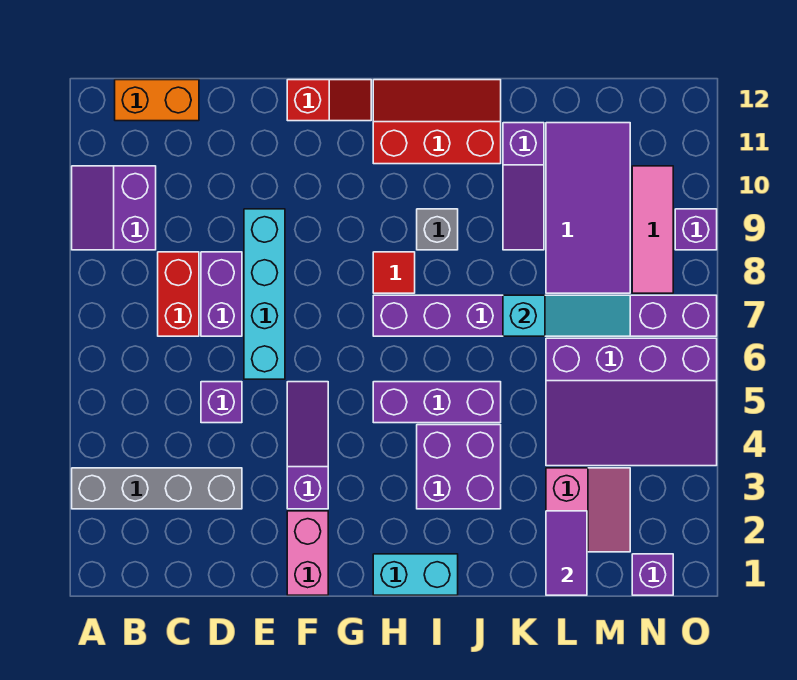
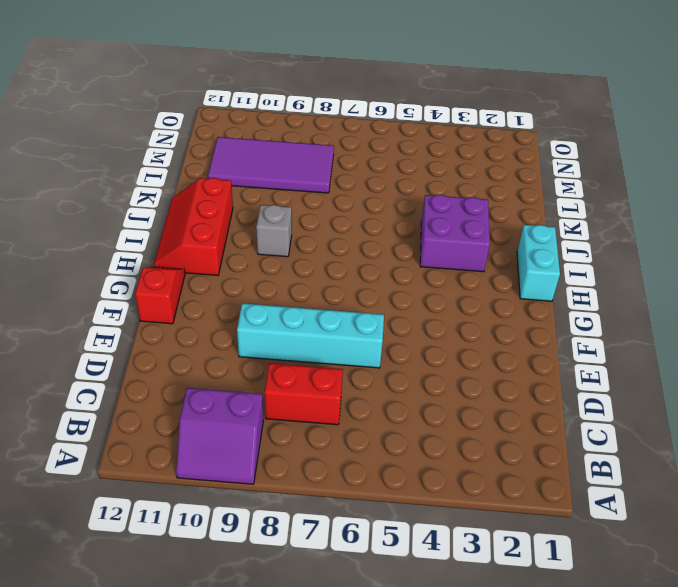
none -> grey 1x4 brick [72,468,242,509]
none -> orange 1x2 brick [115,80,199,121]
none -> purple 1x1 brick [201,382,242,423]

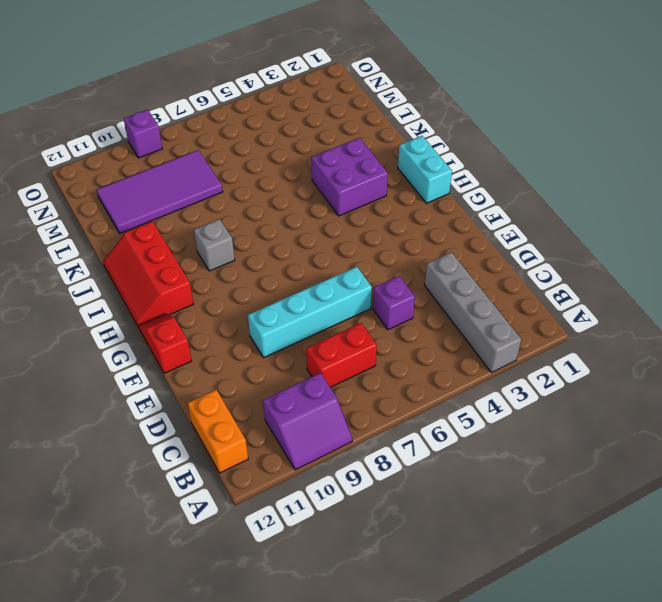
none -> purple 1x2 brick [201,252,242,336]
none -> pink 1x2 brick [287,511,328,595]
none -> purple 1x3 slope [287,382,328,509]

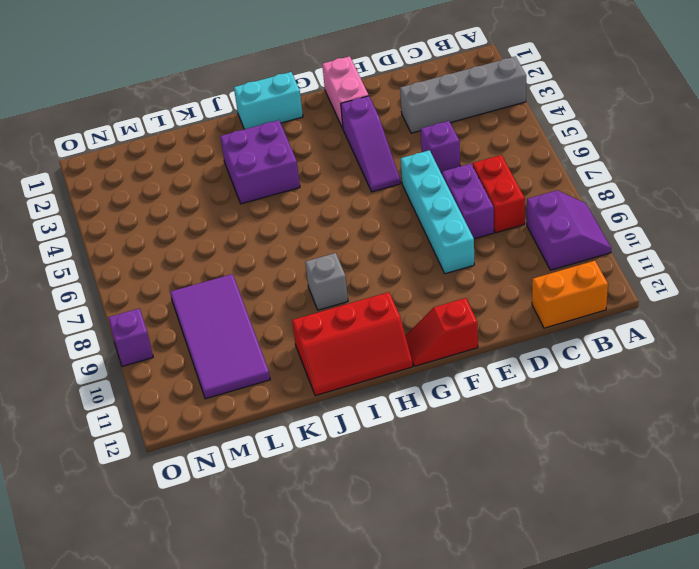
none -> purple 1x3 brick [373,382,501,423]
none -> purple 1x8 brick [373,295,717,336]
none -> red 1x1 tile [373,252,415,293]

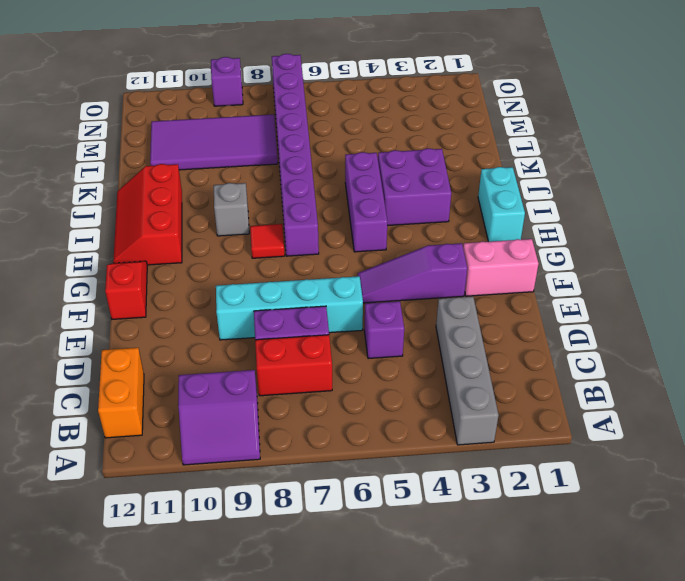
none -> purple 1x3 slope [503,123,544,250]
none -> pink 2x2 slope [546,468,630,552]
none -> purple 3x4 slope [546,338,717,466]

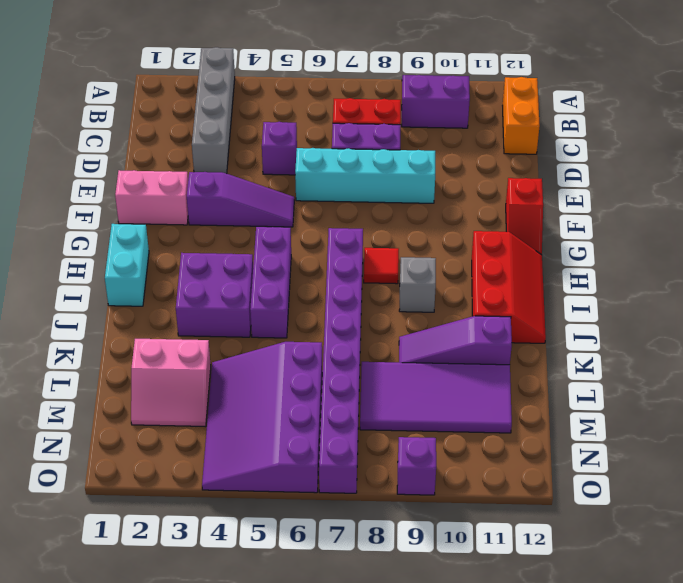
none -> purple 1x1 brick [632,554,673,595]
none -> pink 1x3 tile [632,166,673,293]
none -> cyan 1x3 slope [503,295,630,336]

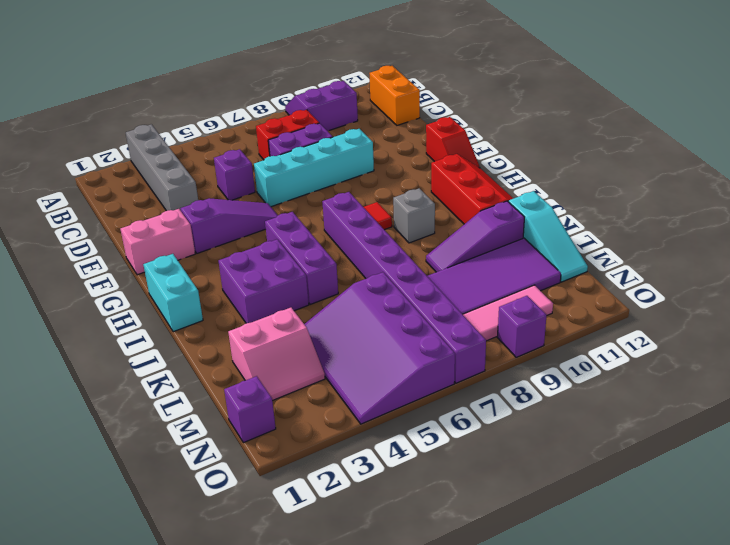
cyan 1x3 slope [508,191,588,282] -> cyan 1x3 slope moved to [503,295,630,336]
none -> purple 1x2 tile [546,511,587,595]

